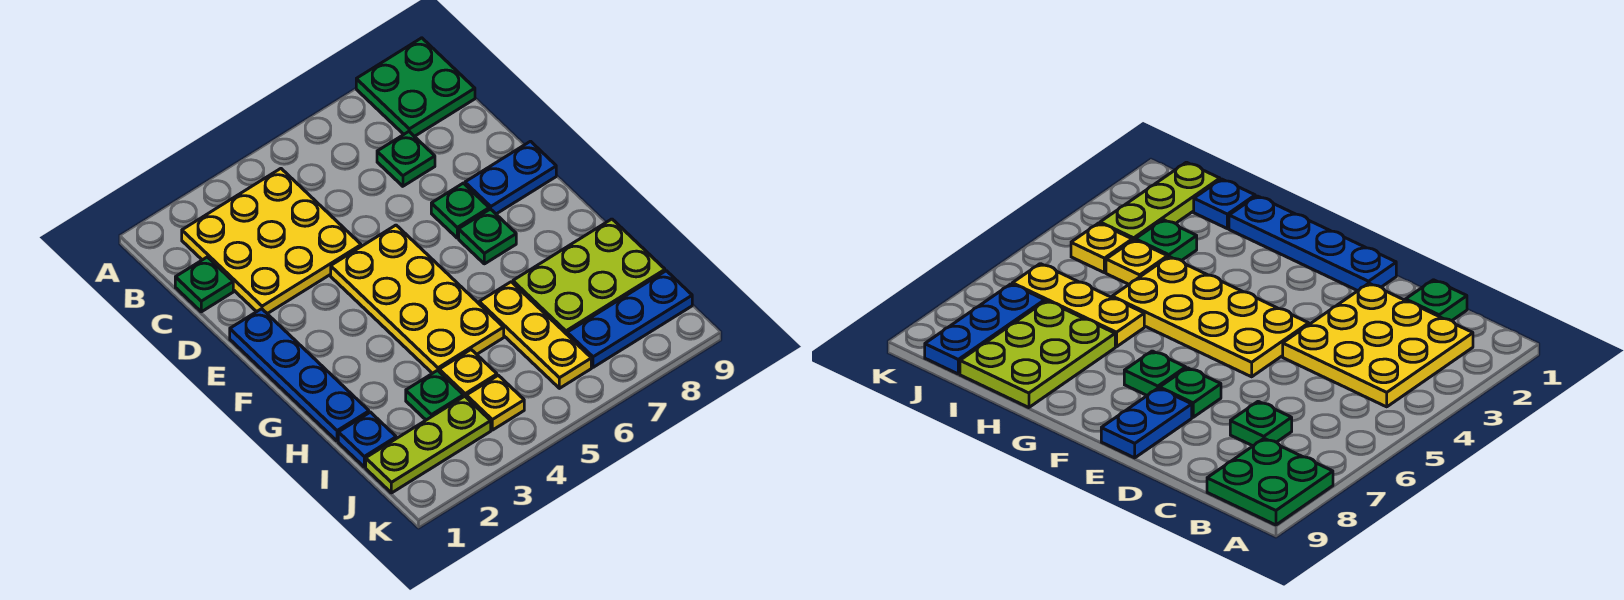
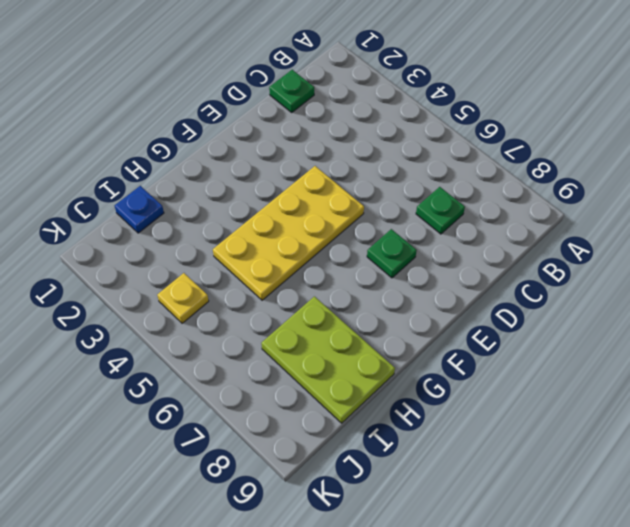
none -> green 2x2 plate [356,38,475,137]
none -> yellow 3x3 plate [182,169,361,314]
none -> blue 1x4 plate [230,309,369,441]

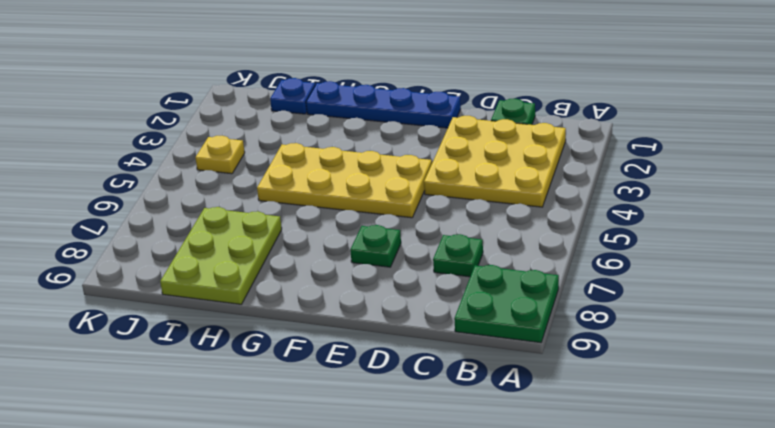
none -> blue 1x2 plate [465,141,556,214]
none -> green 1x1 plate [459,209,516,264]
none -> yellow 1x3 plate [479,282,591,388]

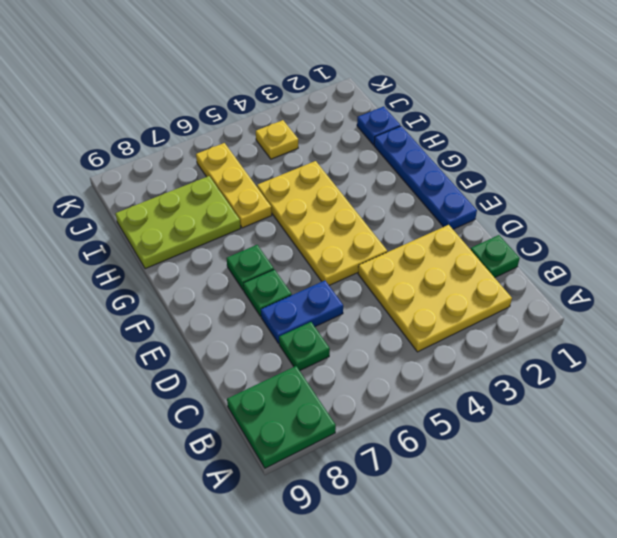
blue 1x2 plate [261,281,343,344] -> blue 1x2 plate moved to [465,141,556,214]
none -> green 1x1 plate [406,370,463,420]
none -> yellow 1x1 plate [439,350,497,397]
none -> lime 1x3 plate [366,396,491,493]

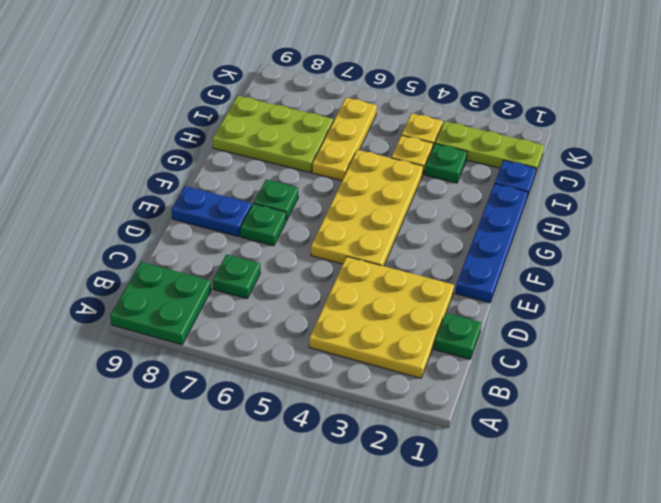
none -> blue 1x3 plate [567,271,692,367]

